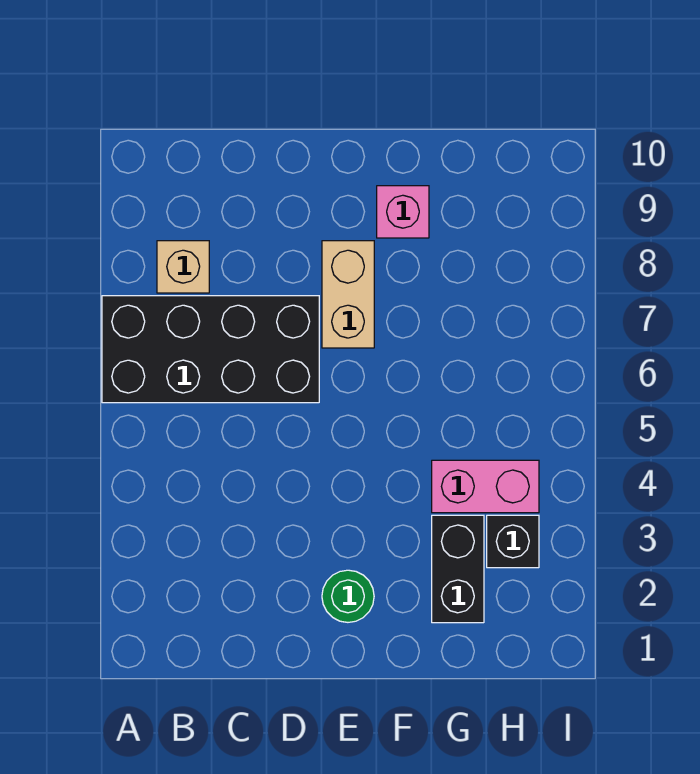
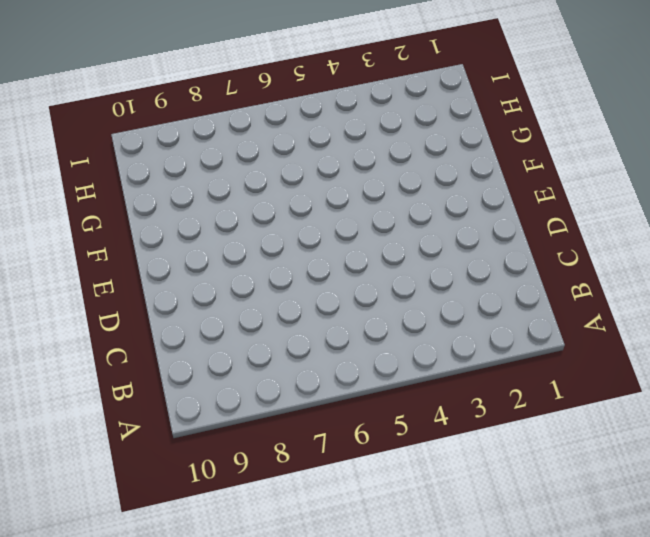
none -> black 2x4 brick [102,296,319,403]
none -> tan 1x1 brick [157,241,209,293]

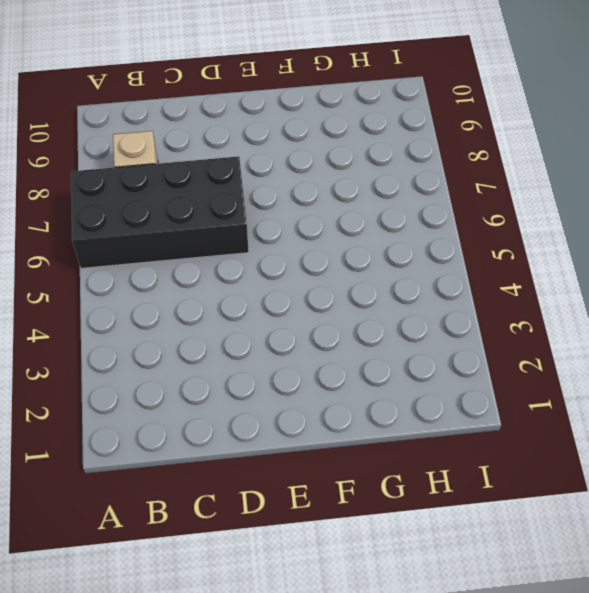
none -> green 1x1 round brick [322,570,374,622]
none -> tan 1x2 brick [322,241,374,348]

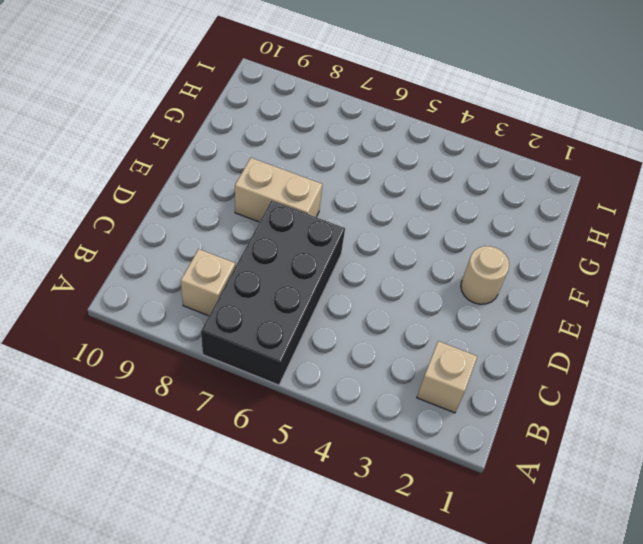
tan 1x1 brick [417,341,478,413] -> none
tan 1x1 round brick [461,246,509,304] -> green 1x1 round brick [322,570,374,622]
none -> pink 1x1 brick [377,186,429,238]
none -> black 1x2 brick [432,515,484,623]

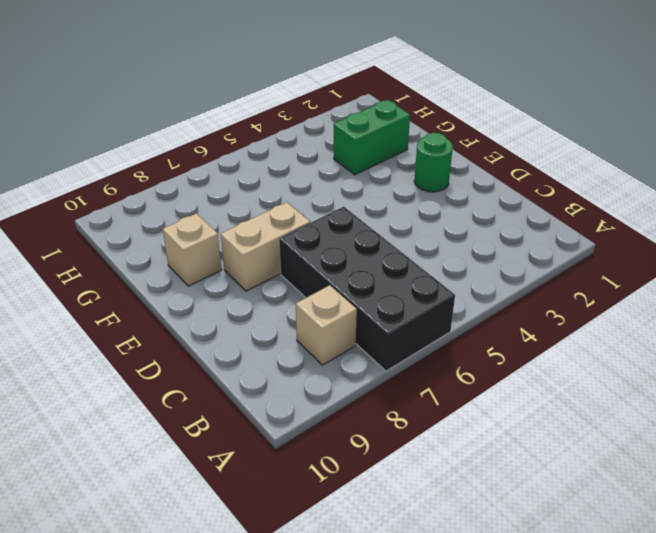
tan 1x1 brick [163,213,222,286] -> pink 1x1 brick [377,186,429,238]
green 1x2 brick [334,100,410,175] -> black 1x2 brick [432,515,484,623]
none -> pink 1x2 brick [432,460,539,513]
none -> black 1x1 brick [487,515,539,568]

